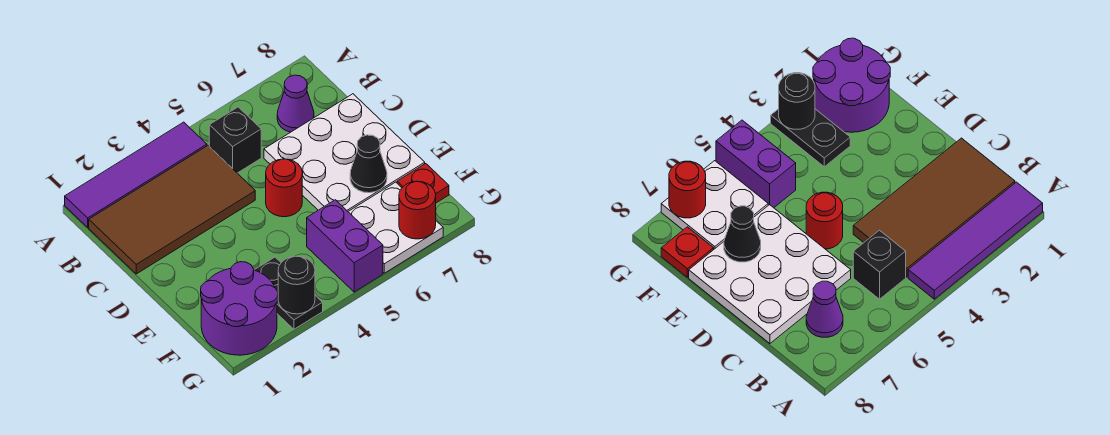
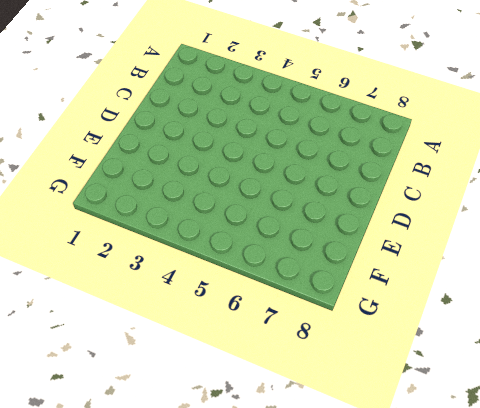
none -> purple 1x4 tile [65,122,207,227]
none -> brown 2x4 tile [89,146,255,274]
none -> black 1x1 brick [209,107,261,173]

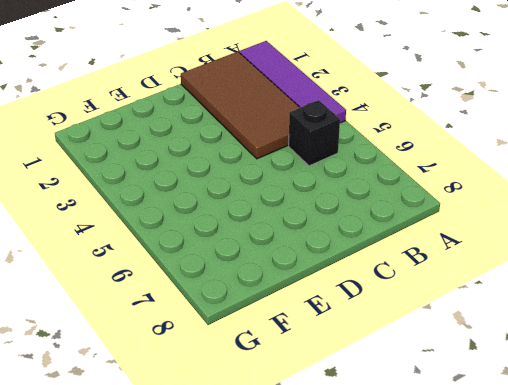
none -> purple 1x1 cone [277,75,314,132]
none -> white 3x3 plate [264,94,425,211]
none -> red 1x1 round brick [266,159,302,217]

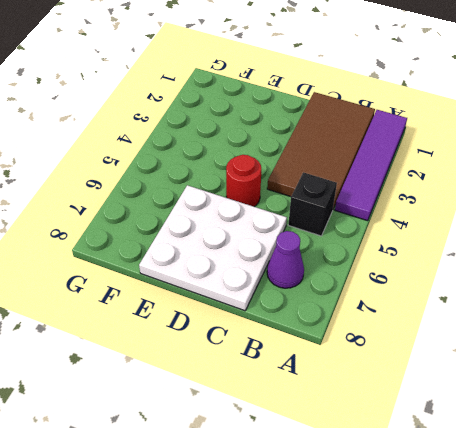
none -> purple 2x2 round brick [201,262,278,355]
none -> black 1x2 plate [255,257,323,329]
none -> purple 1x2 brick [307,200,383,292]

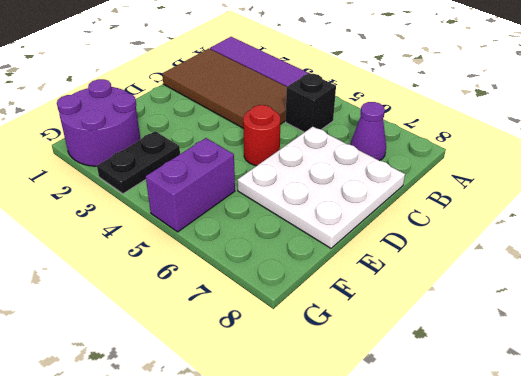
none -> white 2x2 plate [348,182,443,273]
none -> red 1x1 plate [397,164,449,203]
none -> black 1x1 cone [350,135,387,193]

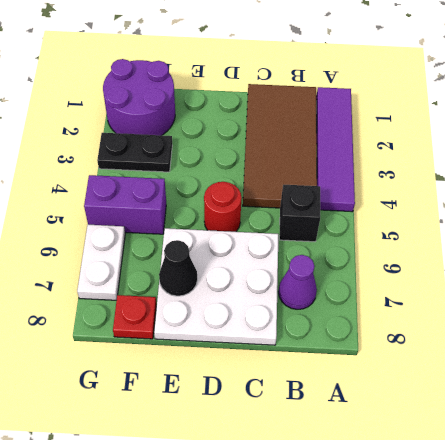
white 1x2 plate [77,225,125,300] -> white 2x2 plate [348,182,443,273]
none -> black 1x1 round brick [278,256,315,314]
none -> red 1x1 round brick [399,181,436,239]

